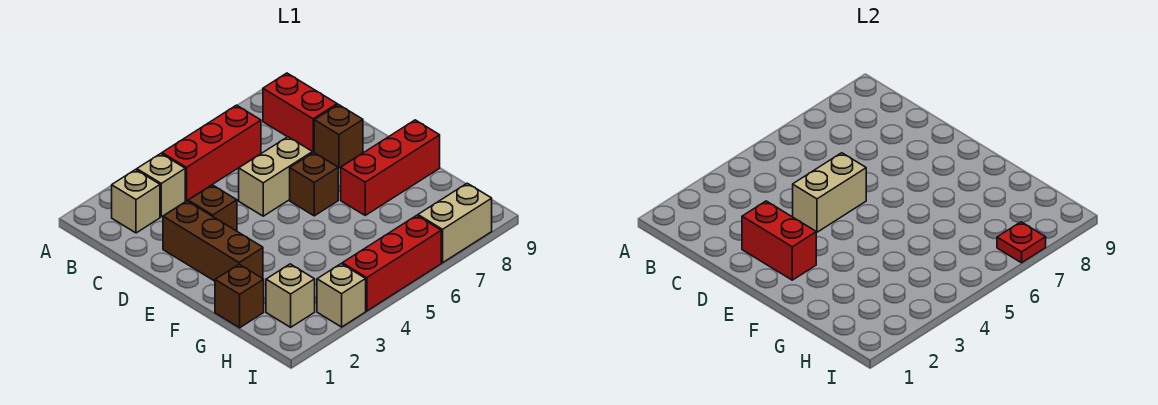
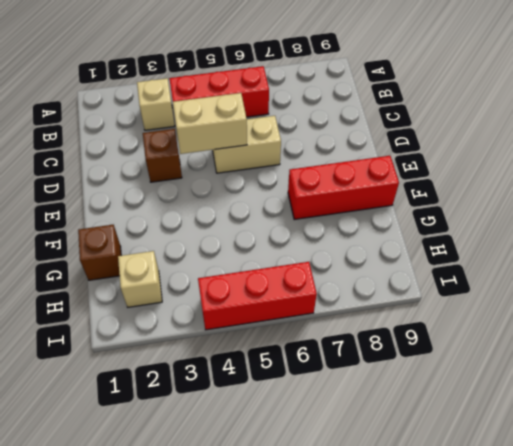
none -> tan 1x1 brick [112,170,160,233]
none -> red 1x2 brick [263,73,337,152]
none -> brown 1x3 brick [163,201,263,281]

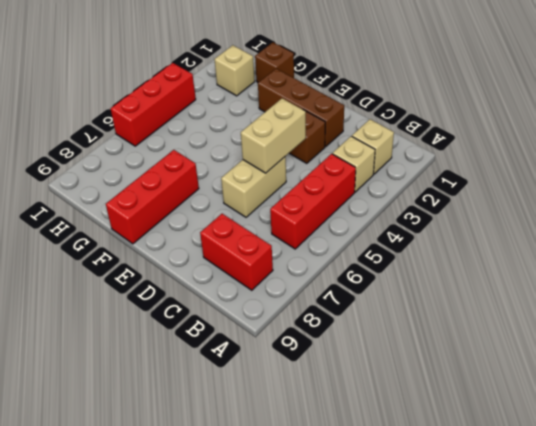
none -> brown 1x1 brick [314,105,363,168]
none -> brown 1x1 brick [290,152,338,216]
none -> tan 1x1 brick [317,264,366,327]

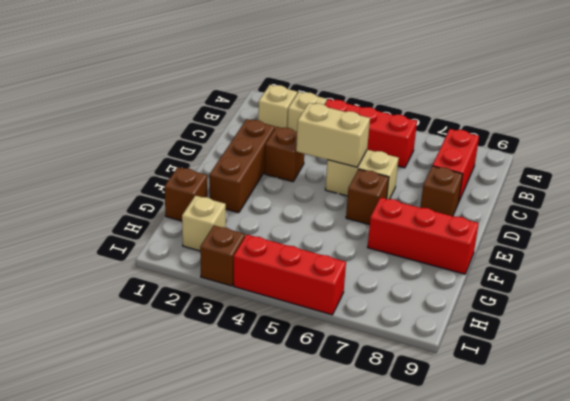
brown 1x1 brick [200,225,245,286] -> tan 1x1 brick [317,264,366,327]
none -> tan 1x2 brick [418,183,492,263]
none -> red 1x2 brick [742,201,816,280]
none -> red 1x1 plate [997,222,1046,263]

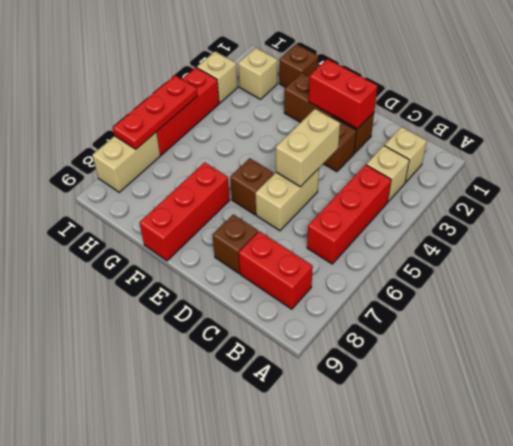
red 1x3 plate [113,75,197,149] -> red 1x1 plate [997,222,1046,263]

